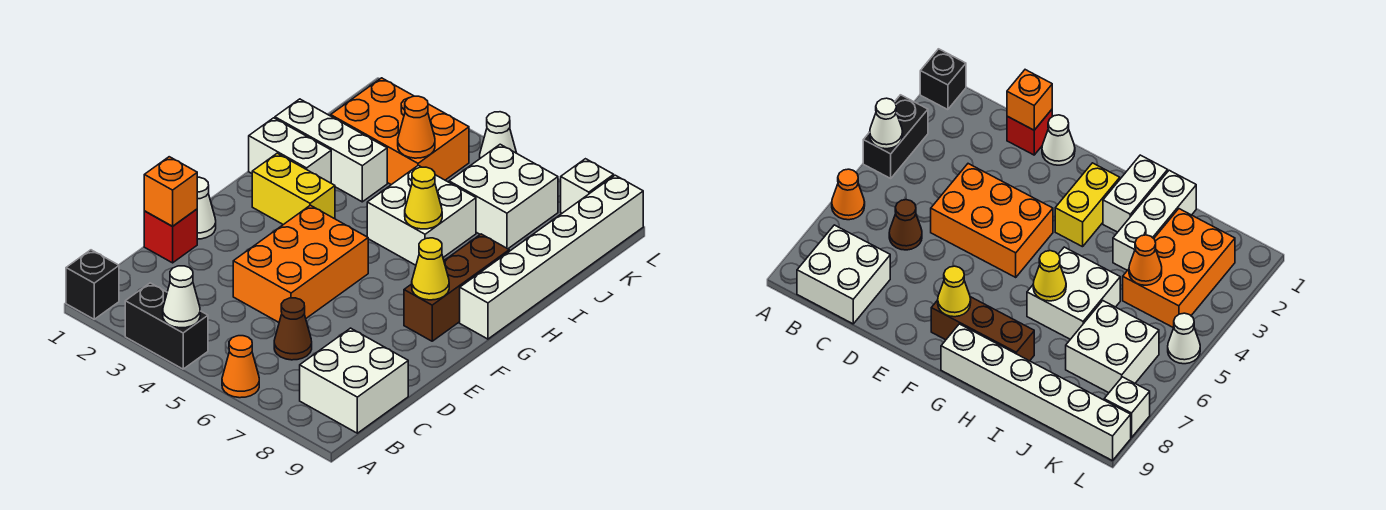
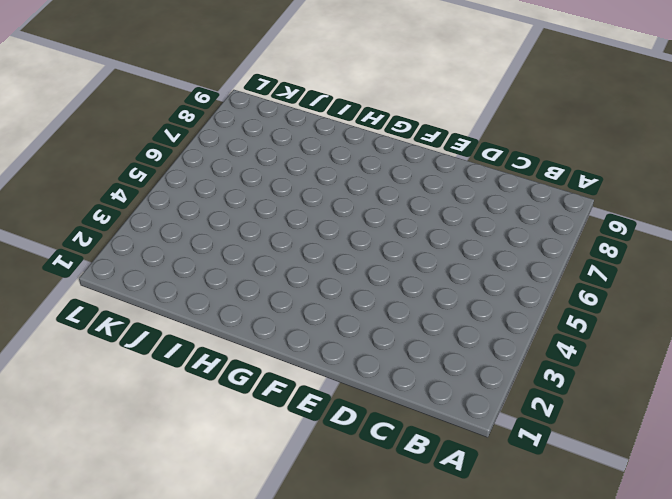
none -> black 1x1 brick [66,250,119,319]
none -> black 1x2 brick [125,283,208,369]
none -> orange 1x1 cone [222,336,259,398]

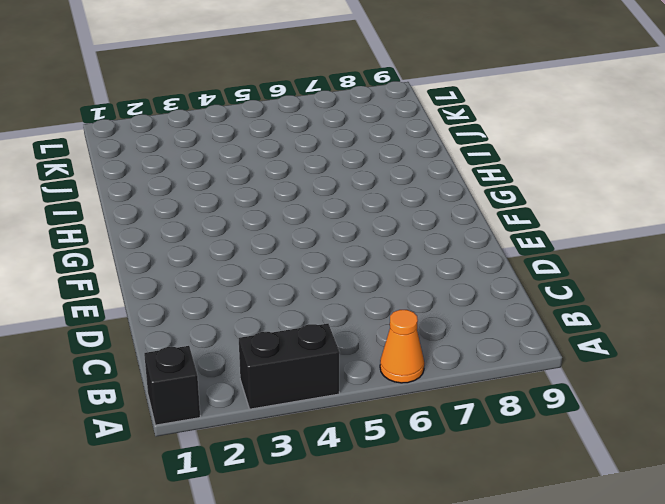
none -> white 2x2 brick [300,328,408,433]
none -> brown 1x1 cone [274,298,312,360]
none -> red 1x1 brick [144,209,197,263]

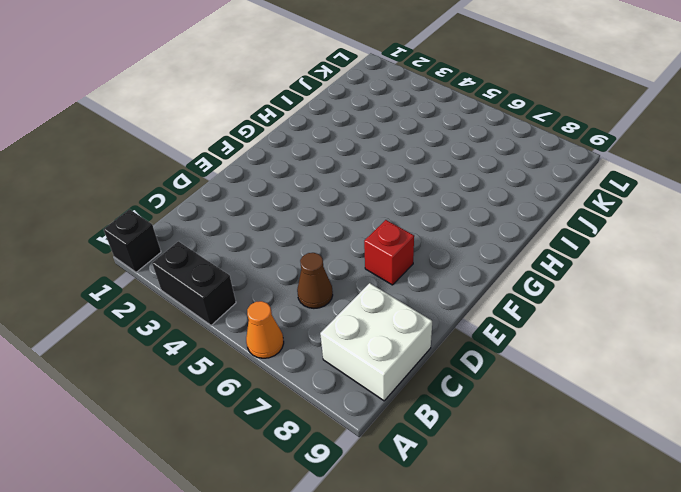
red 1x1 brick [364,220,414,285] -> red 1x1 brick moved to [144,209,197,263]
none -> orange 2x3 brick [233,205,368,322]
none -> white 1x1 cone [197,177,216,239]
none -> brown 1x3 brick [404,234,509,341]

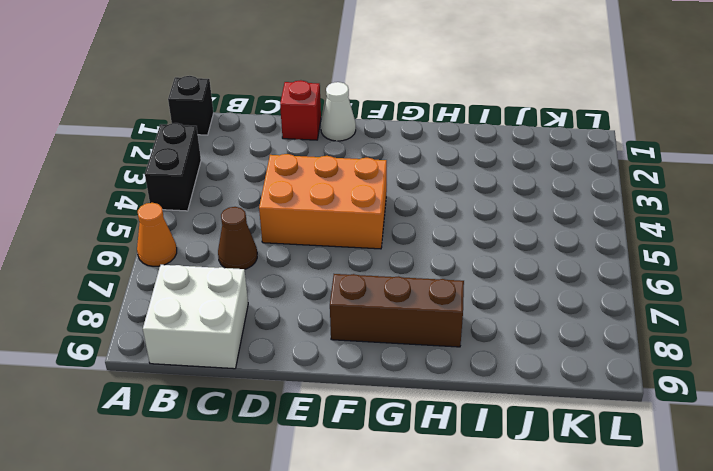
none -> yellow 1x2 brick [252,153,335,225]
none -> white 1x6 brick [460,175,643,339]
none -> white 1x2 brick [249,118,331,183]

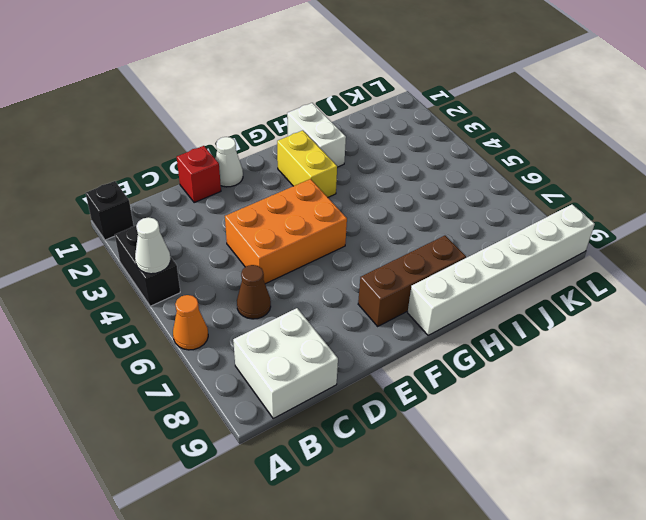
none -> white 2x2 brick [367,165,476,265]
none -> white 1x3 brick [275,99,387,202]
none -> orange 2x3 brick [331,78,469,185]

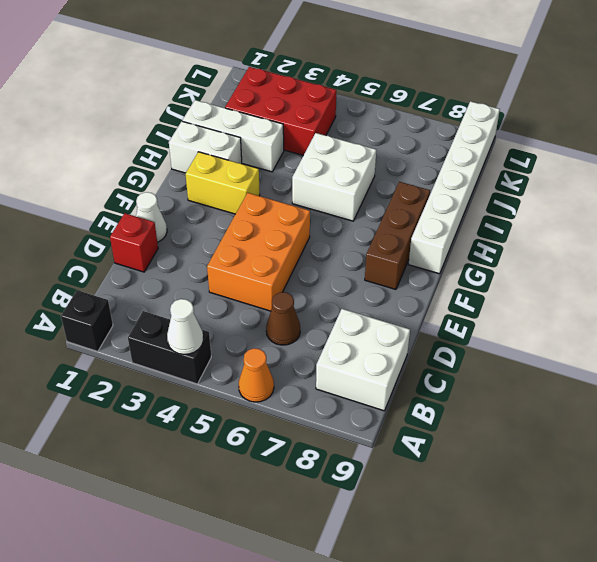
red 2x3 brick [225,67,336,155] -> orange 2x3 brick [331,78,469,185]
none -> white 2x2 brick [449,144,558,249]
none -> white 1x1 cone [480,112,516,158]
none -> white 1x1 brick [561,159,614,213]

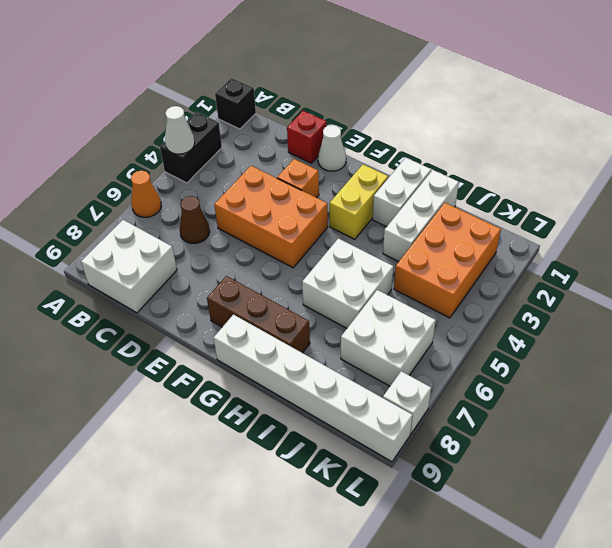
orange 1x1 brick [277,159,319,198] -> orange 1x1 brick moved to [144,157,197,226]
none -> white 1x1 cone [480,112,516,158]
none -> yellow 1x1 cone [412,238,449,300]
none -> yellow 1x1 cone [405,167,442,229]

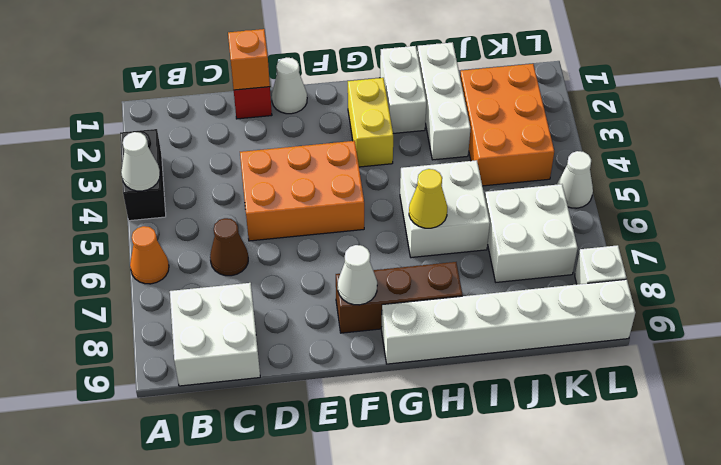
white 1x1 cone [338,245,377,305] -> yellow 1x1 cone [412,238,449,300]
none -> black 1x1 brick [66,250,119,319]
none -> orange 1x1 cone [398,96,435,158]

